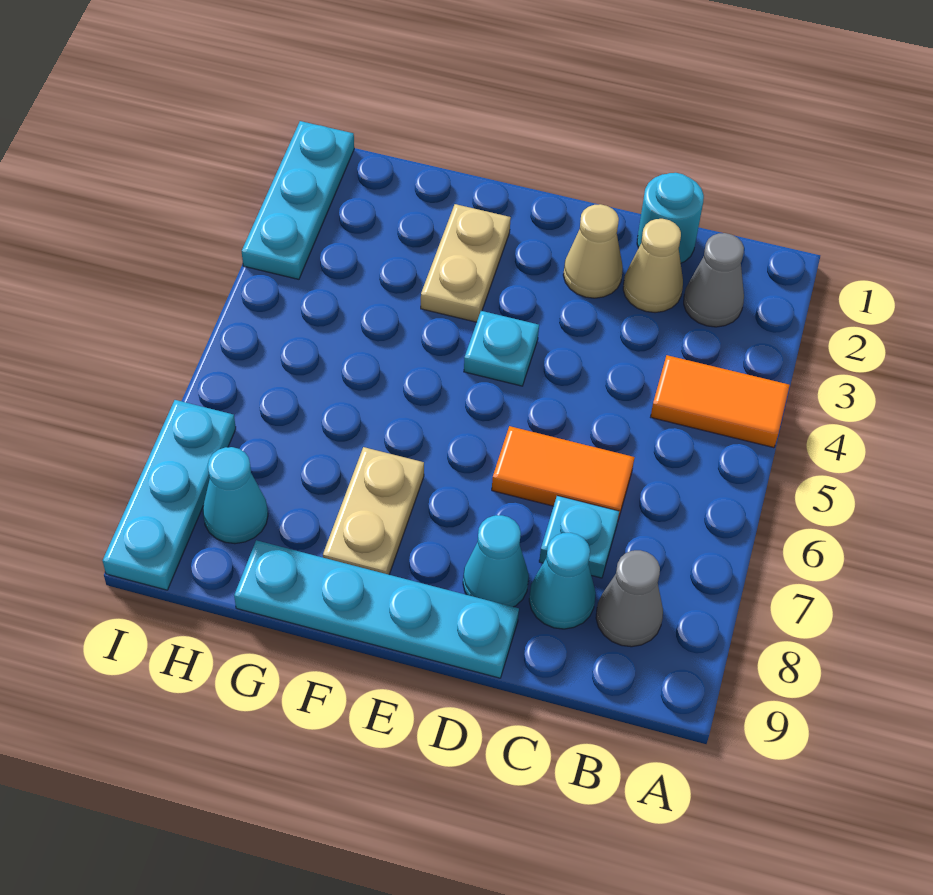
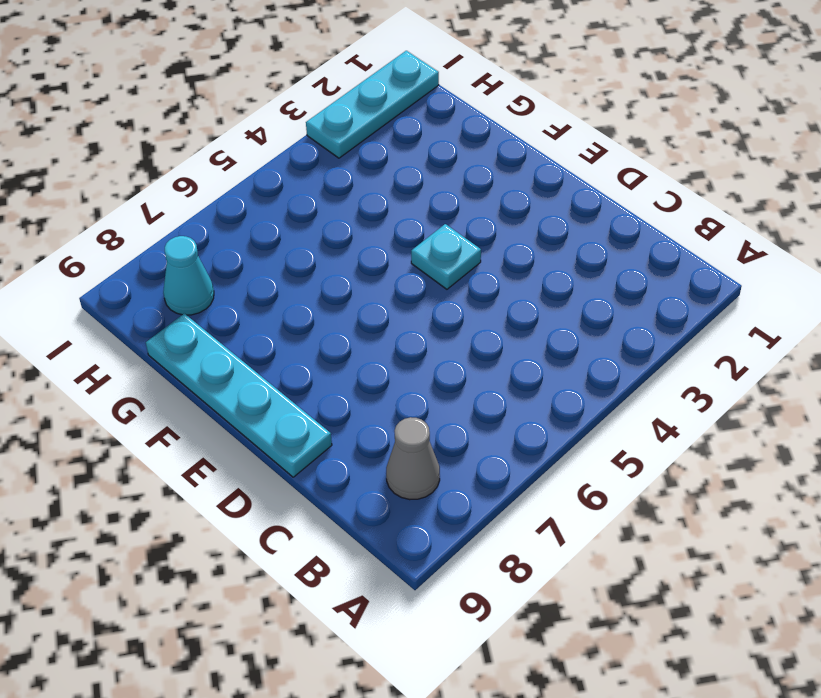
none -> orange 1x2 tile [651,355,790,448]
none -> grey 1x1 cone [684,233,744,327]
none -> cyan 1x1 round brick [637,173,704,263]

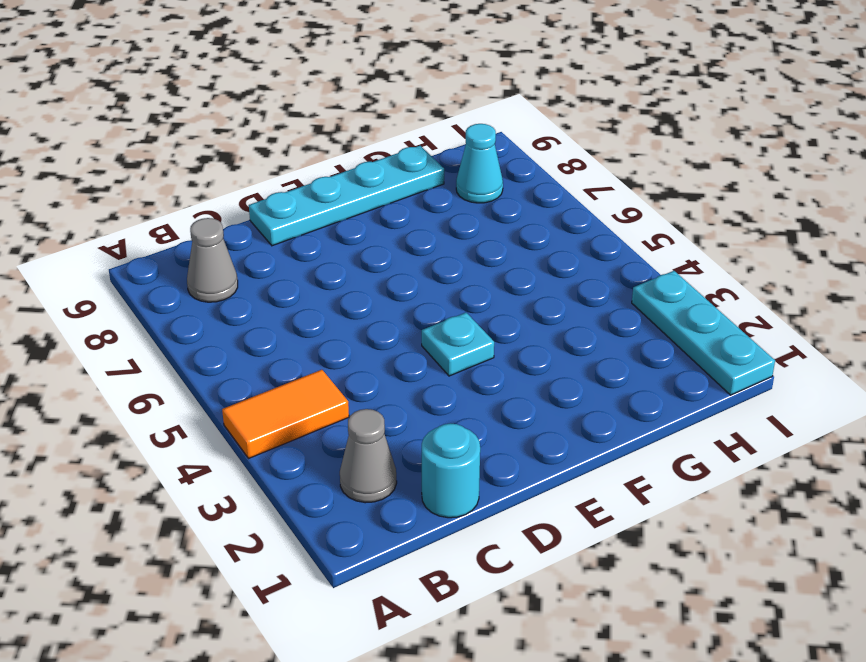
none -> tan 1x1 cone [623,219,683,313]
none -> orange 1x2 tile [492,426,635,519]
none -> cyan 1x1 plate [539,496,619,578]

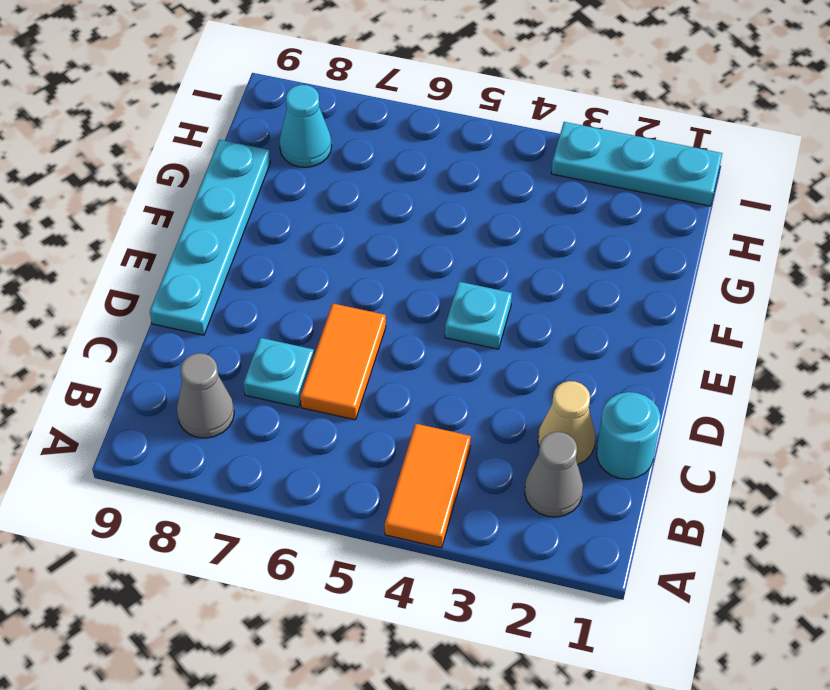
none -> cyan 1x1 cone [529,533,596,629]
none -> tan 1x1 cone [563,204,623,298]
none -> cyan 1x1 cone [463,515,529,607]

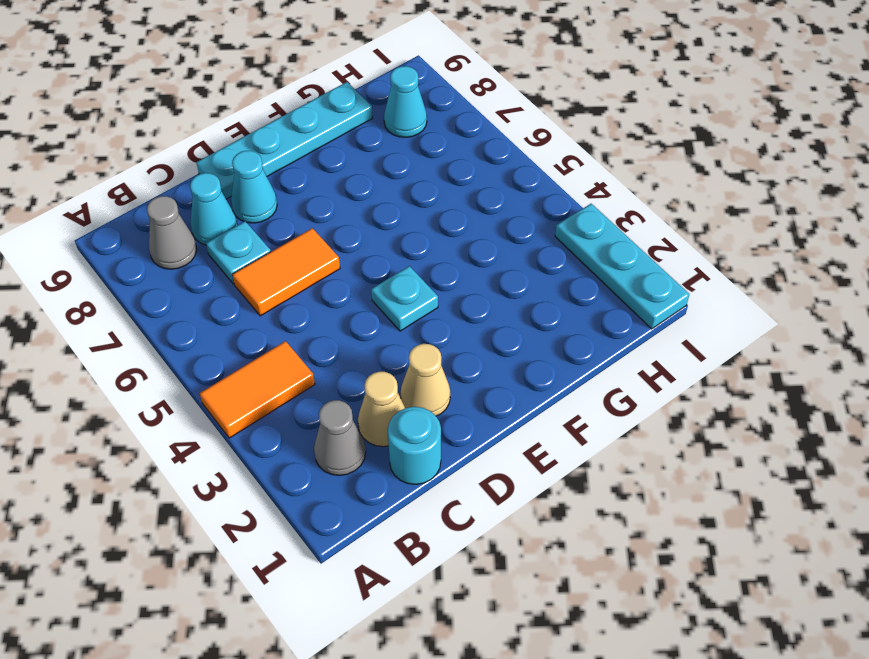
none -> tan 1x2 plate [421,204,511,322]
none -> tan 1x2 plate [323,447,424,575]
none -> cyan 1x3 plate [103,400,236,590]

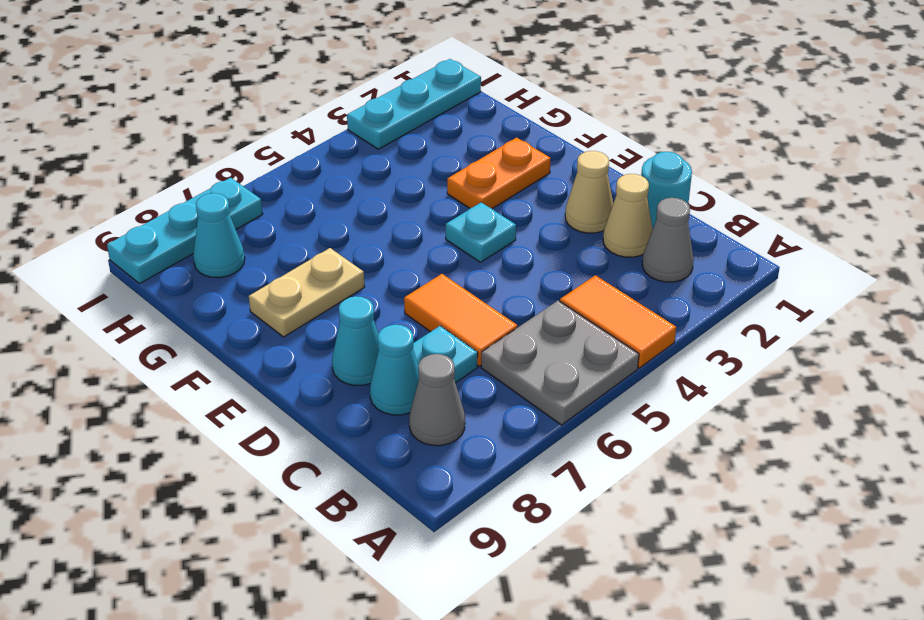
grey 2x2 plate [481,301,639,425] -> none
orange 1x2 plate [447,138,551,209] -> tan 1x2 plate [421,204,511,322]
none -> cyan 1x4 plate [234,540,519,678]

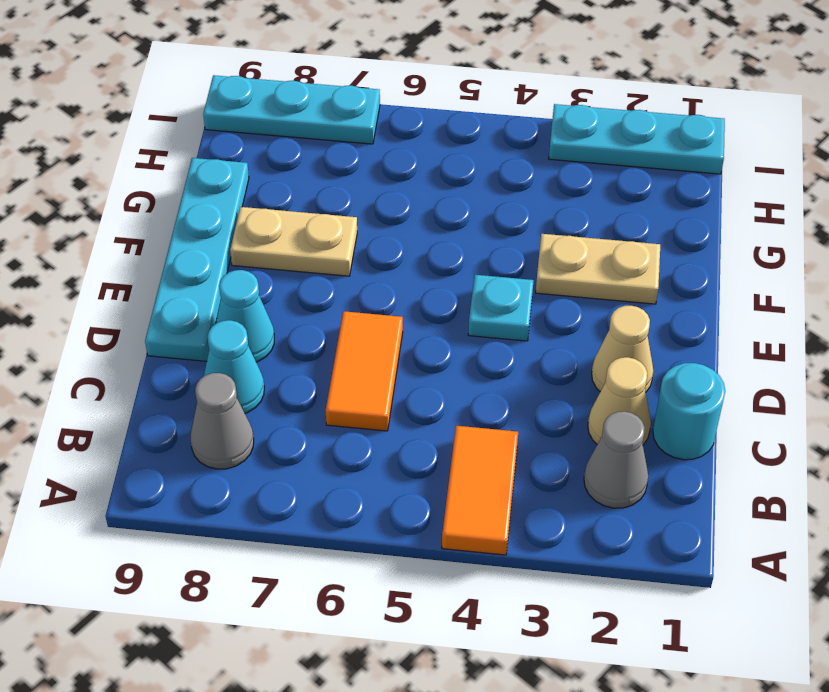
none -> cyan 1x1 plate [539,496,619,578]
none -> cyan 1x1 cone [203,447,268,544]

